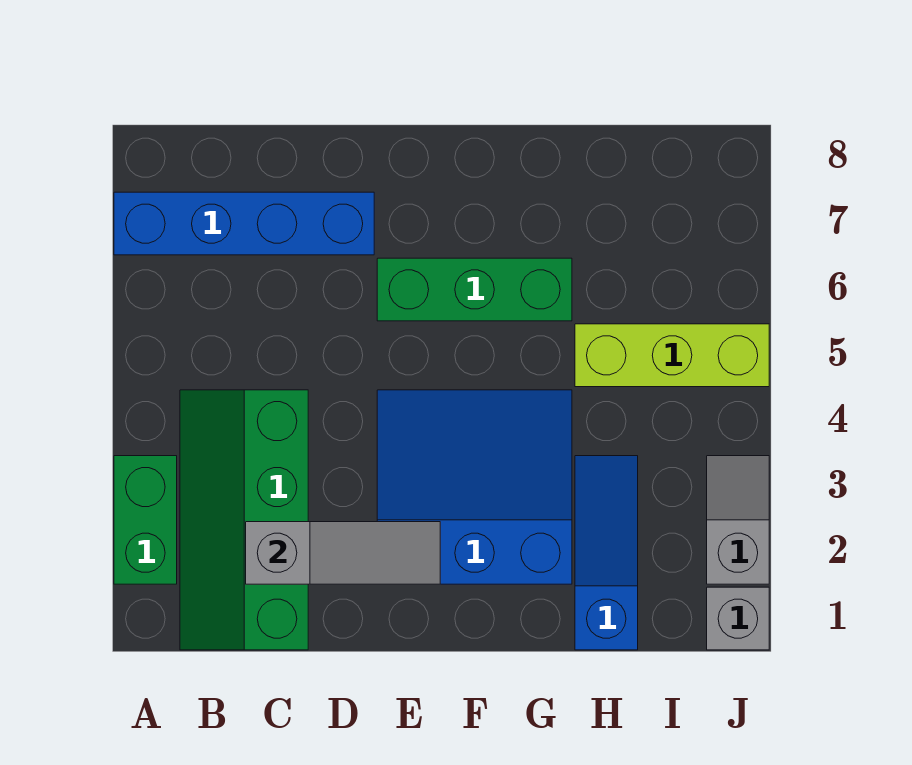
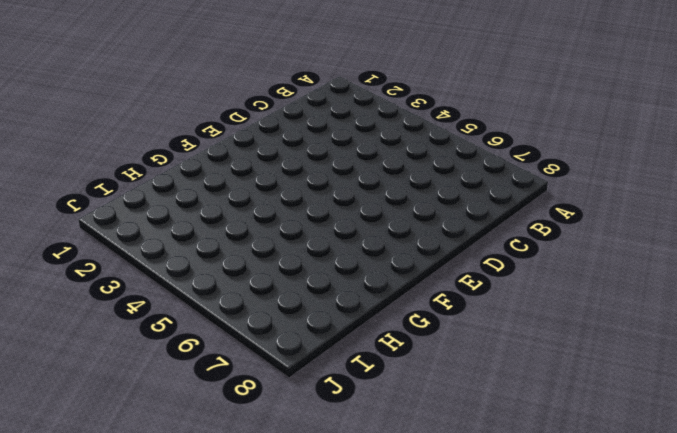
none -> green 1x2 brick [114,456,177,584]
none -> blue 1x4 brick [114,192,374,255]

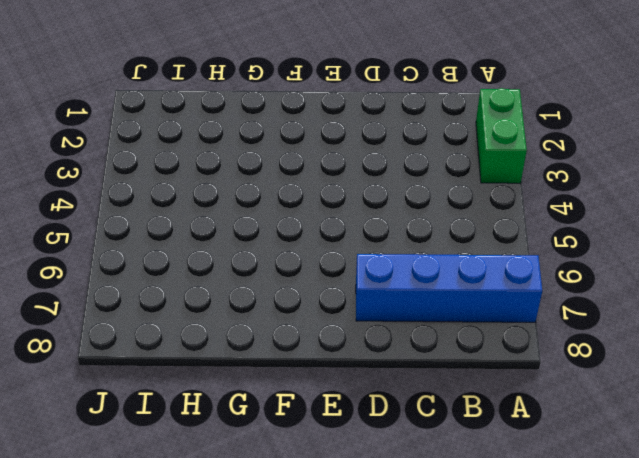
none -> green 2x4 slope [180,390,308,650]
none -> blue 3x3 slope [377,390,572,584]

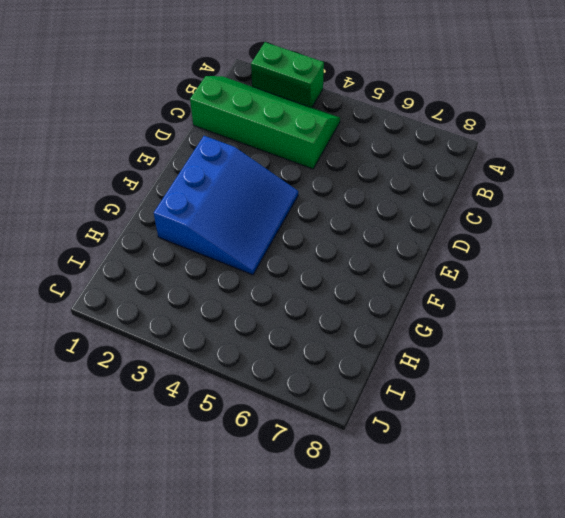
none -> blue 1x4 brick [114,192,374,255]
none -> green 1x3 brick [377,258,572,321]

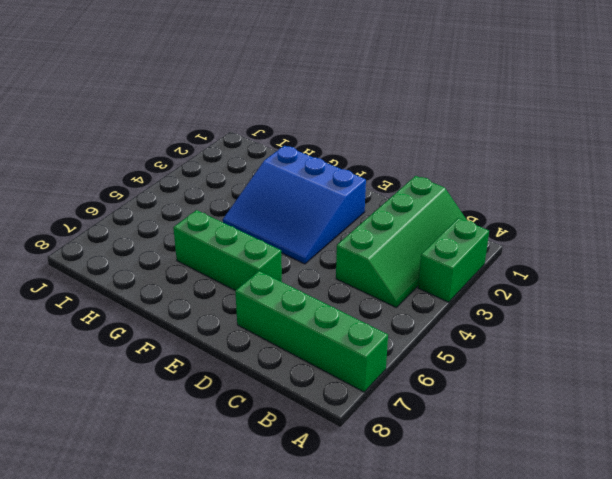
green 1x4 brick [235,271,388,392] -> blue 1x4 brick [114,192,374,255]
none -> blue 1x3 slope [575,456,638,650]
none -> lime 1x3 brick [575,324,769,387]

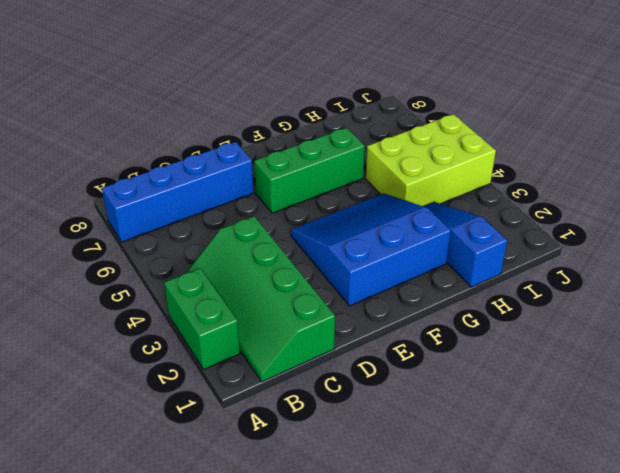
lime 2x3 brick [366,114,496,206] -> lime 1x3 brick [575,324,769,387]
none -> grey 1x1 brick [707,587,769,650]
none -> grey 1x2 slope [707,456,769,584]

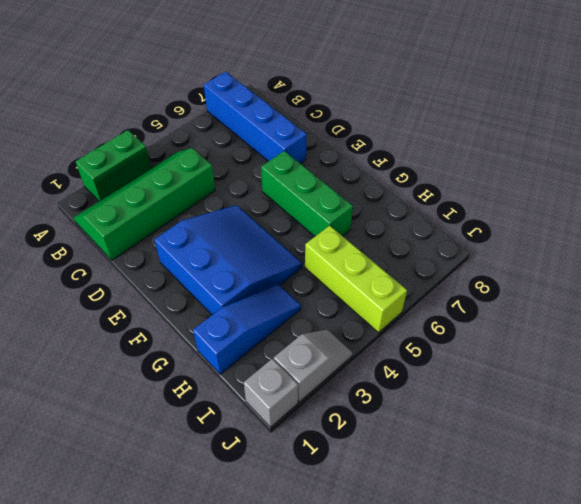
none -> grey 1x3 slope [246,522,440,584]

